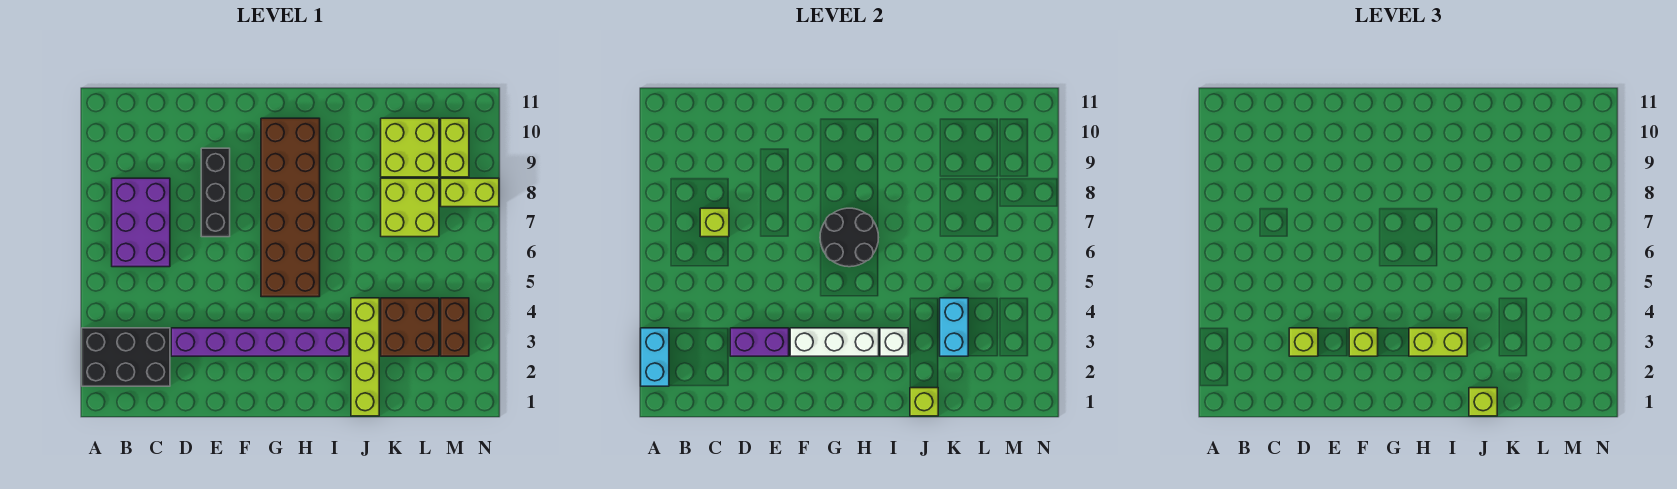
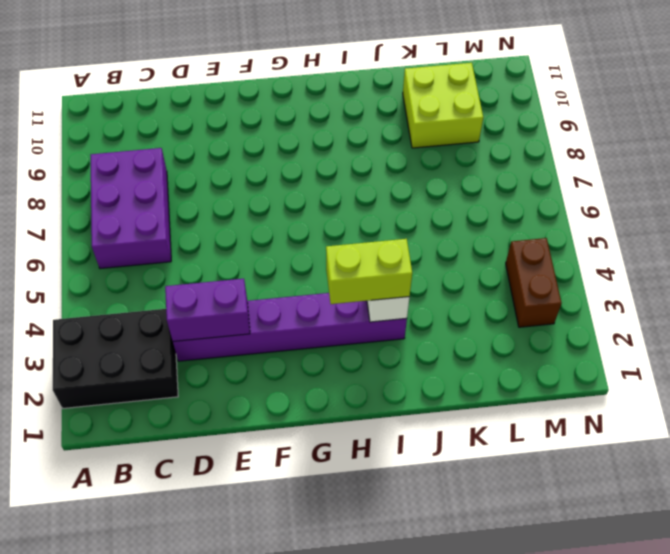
none -> black 1x3 brick [201,148,230,237]
none -> brown 2x6 brick [261,118,320,297]
none -> lime 1x4 brick [351,298,379,416]

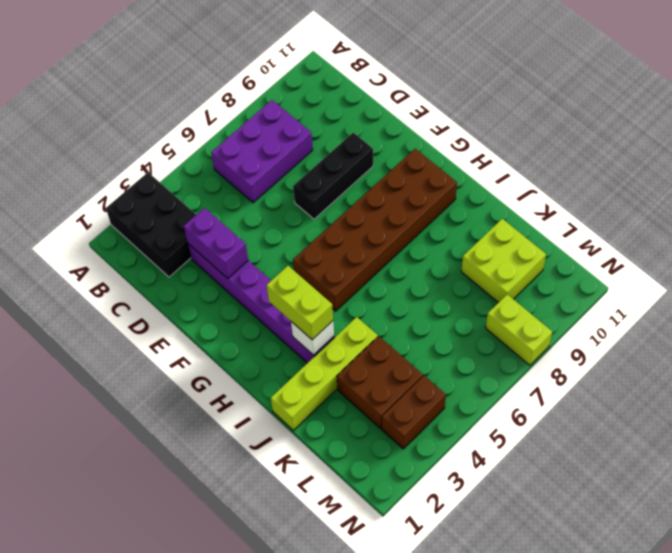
none -> lime 2x2 brick [381,178,439,237]
none -> lime 1x2 brick [441,118,469,177]
none -> cyan 1x2 brick [641,328,669,386]

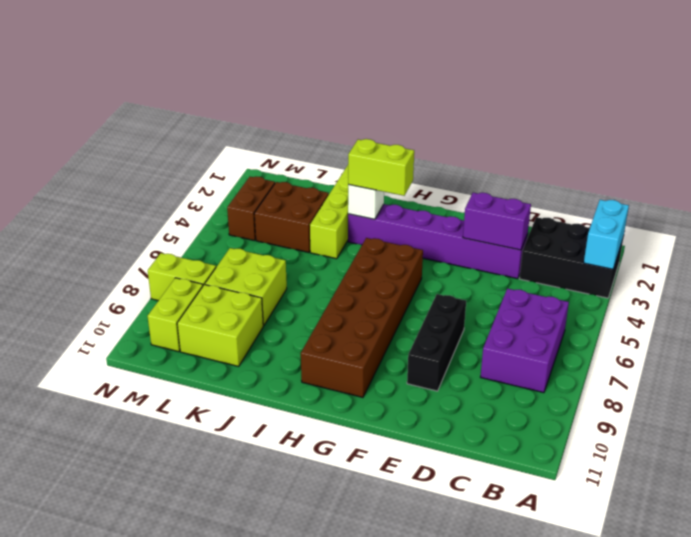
none -> lime 1x1 brick [700,208,729,237]
none -> white 1x3 brick [790,328,879,356]
none -> black 2x2 round brick [820,208,878,267]

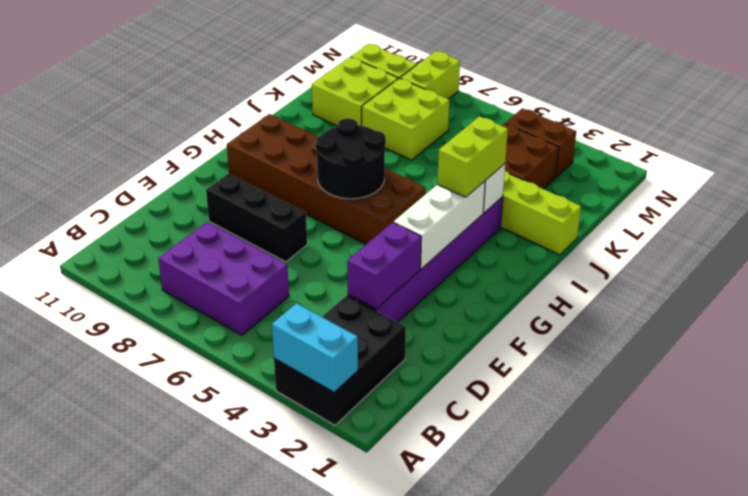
none -> lime 1x1 brick [700,208,729,237]
none -> lime 1x1 brick [910,388,938,416]
none -> cyan 1x2 brick [940,298,968,356]

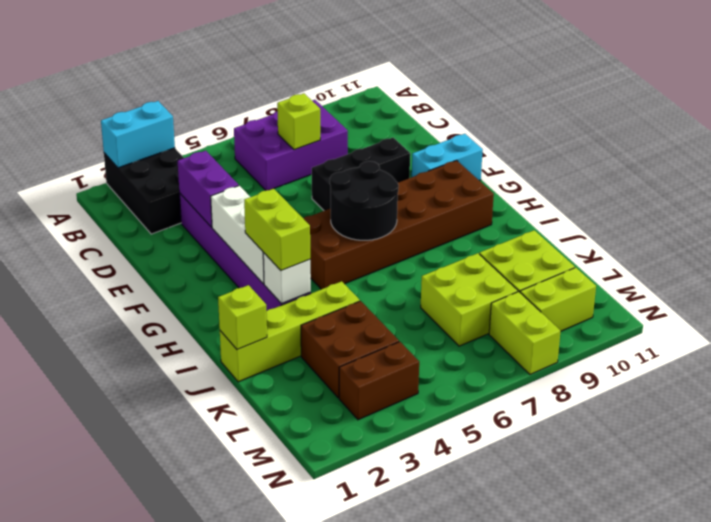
cyan 1x2 brick [412,134,483,180] -> cyan 1x2 brick moved to [940,298,968,356]
none -> lime 1x1 brick [1289,328,1318,356]
none -> lime 1x1 brick [1349,328,1378,356]
none -> lime 1x1 brick [1469,388,1497,416]

